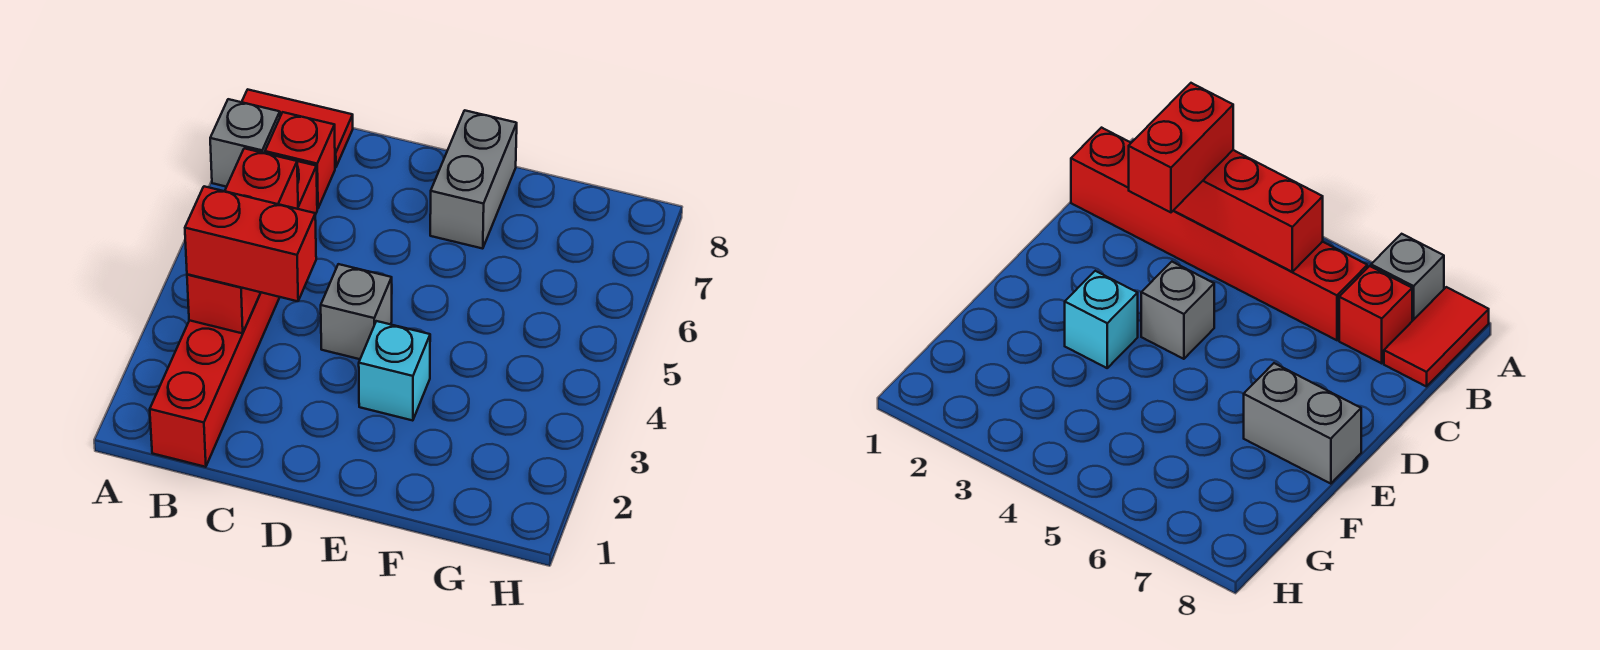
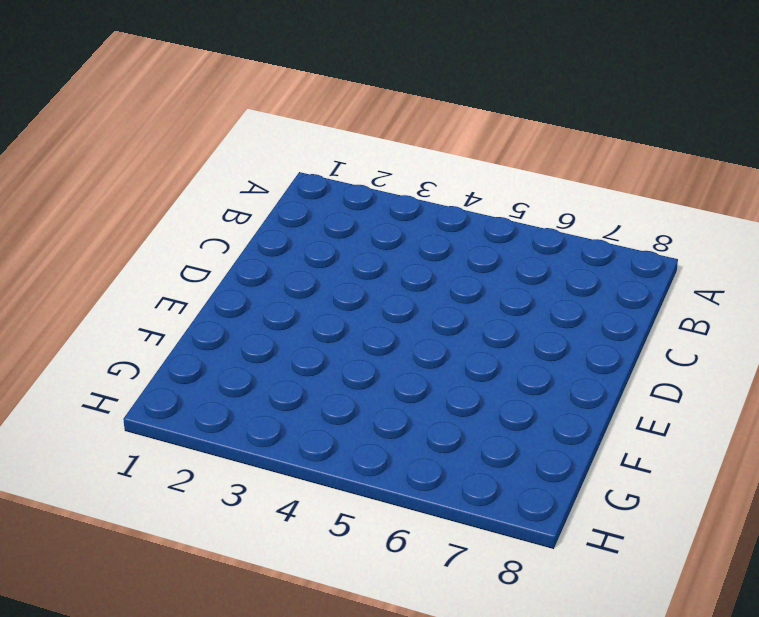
none -> grey 1x1 brick [210,99,280,187]
none -> red 1x2 tile [242,90,353,168]

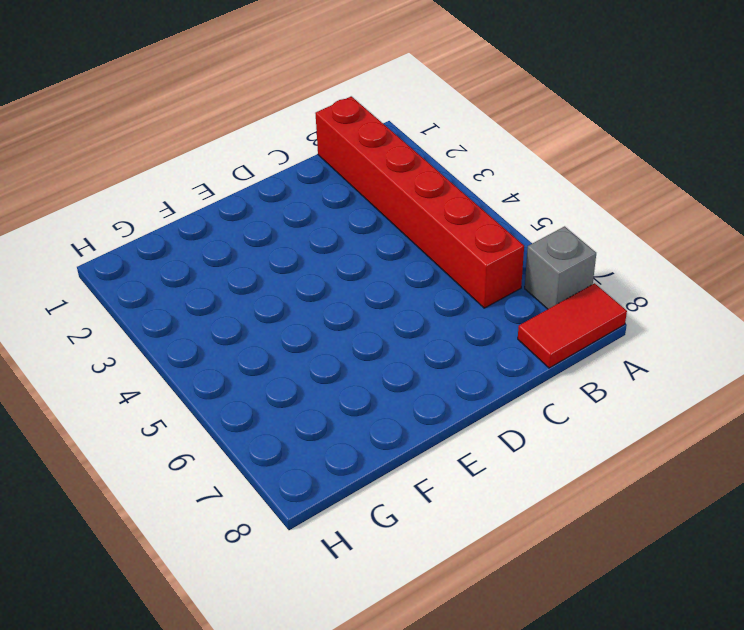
none -> red 1x1 brick [265,112,335,209]
none -> grey 1x1 brick [321,264,392,359]

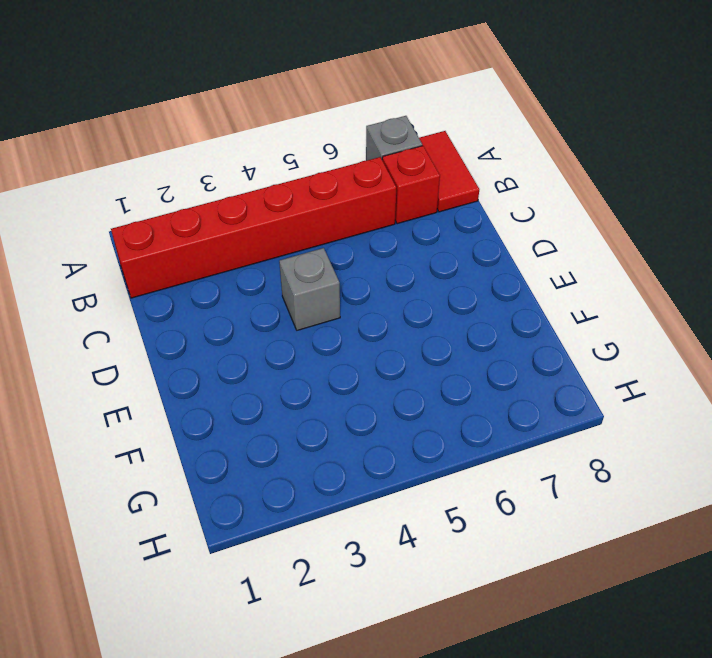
none -> cyan 1x1 brick [359,321,430,421]
none -> grey 1x2 brick [430,110,517,249]

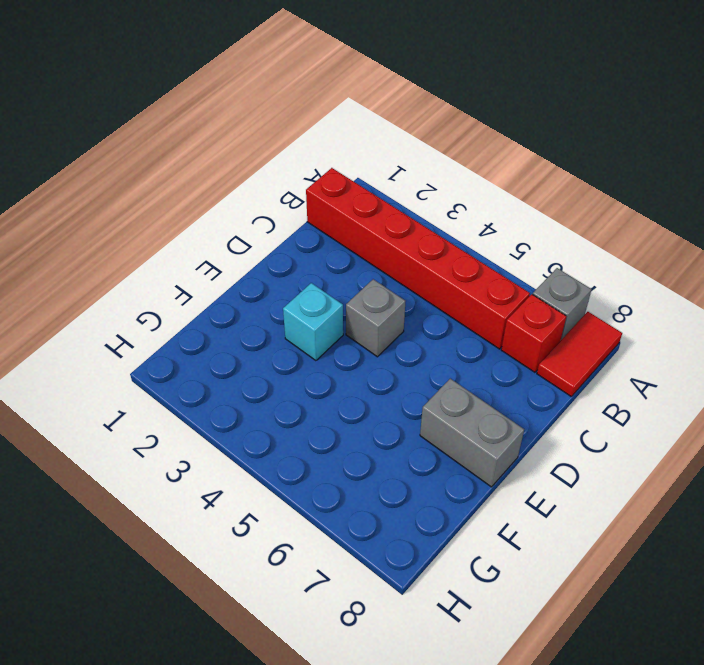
none -> red 1x3 brick [187,148,298,333]
none -> red 1x2 brick [185,186,316,301]

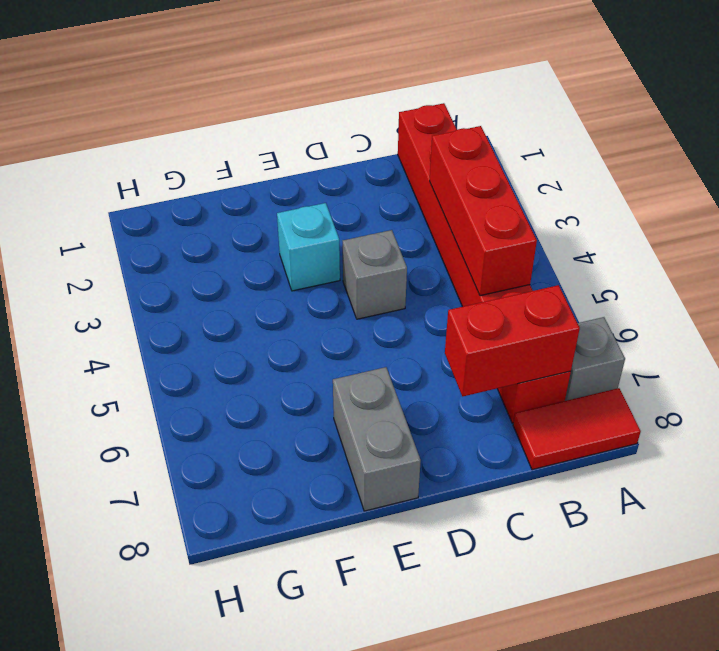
red 1x2 brick [445,285,580,397] -> red 1x2 brick moved to [185,186,316,301]

